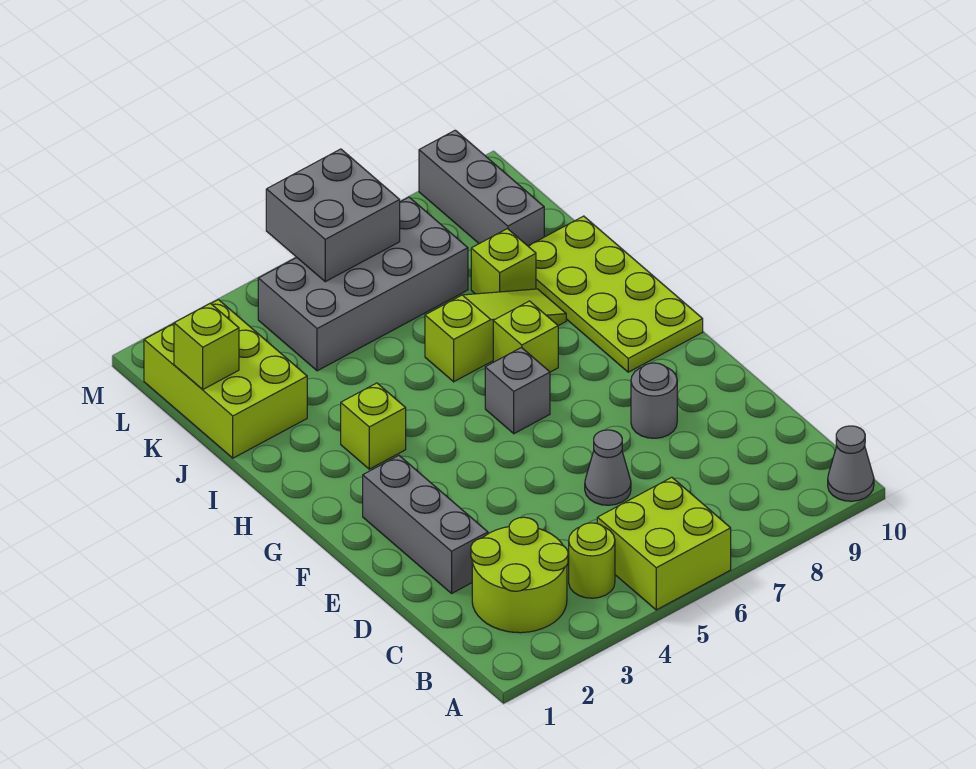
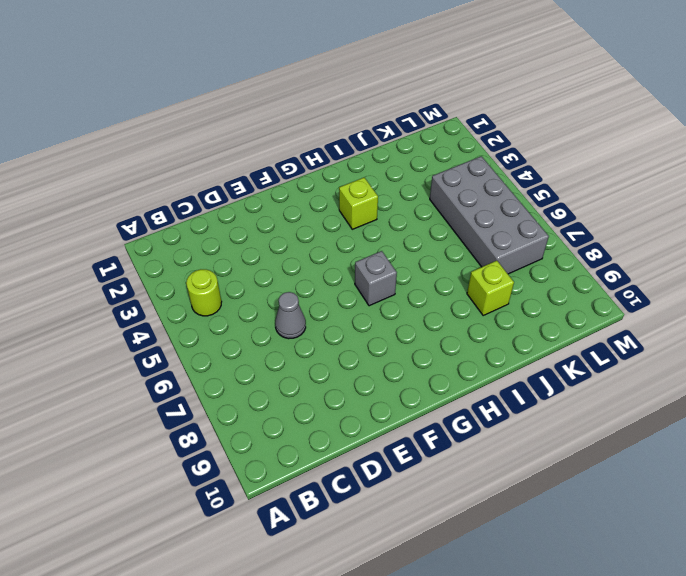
none -> lime 2x2 brick [597,477,731,610]
none -> grey 1x1 cone [828,426,874,501]
none -> lime 2x2 round brick [471,517,568,633]

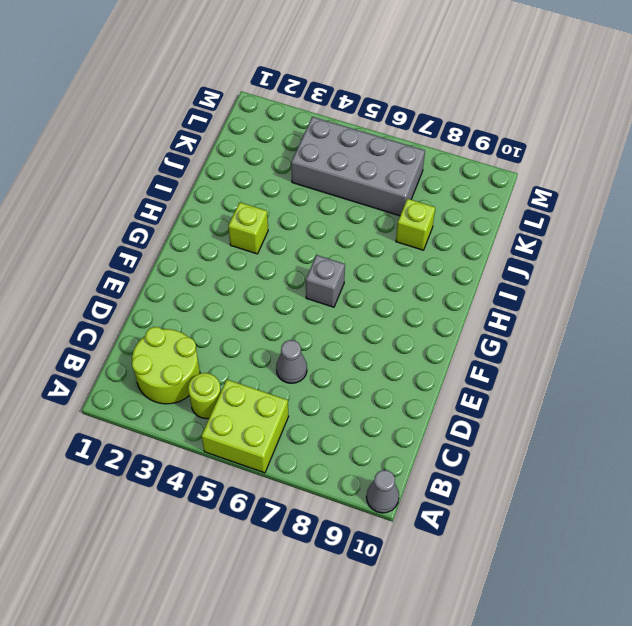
none -> grey 1x3 brick [363,456,488,593]
none -> grey 1x1 round brick [631,363,677,438]
none -> lime 2x4 plate [528,216,703,372]

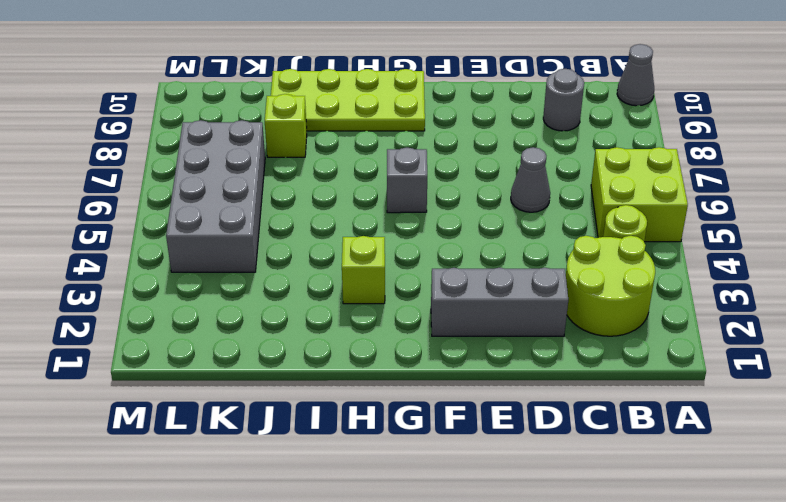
grey 1x1 round brick [543,69,584,131] -> grey 1x1 round brick moved to [631,363,677,438]
none -> lime 1x1 brick [493,301,558,372]
none -> lime 1x3 slope [425,289,566,382]
none -> lime 2x3 brick [144,300,307,458]

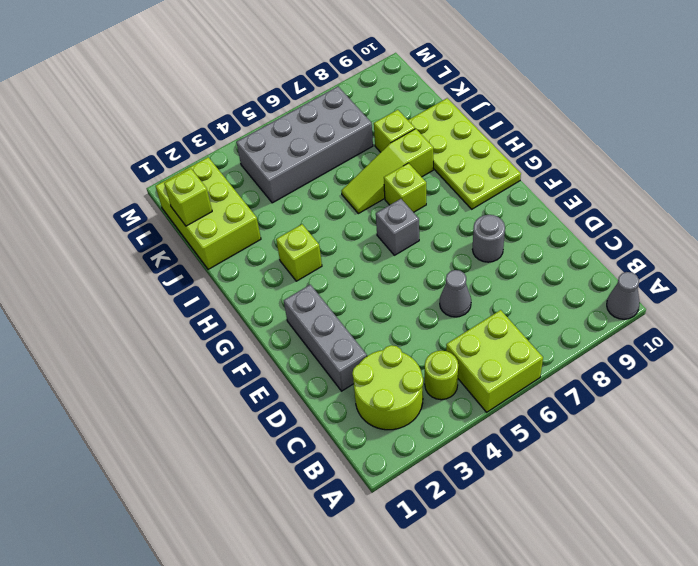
lime 1x3 slope [341,129,433,214] -> lime 1x3 slope turned to [425,289,566,382]
none -> grey 1x3 brick [419,130,544,246]
none -> grey 2x2 brick [266,149,400,282]

